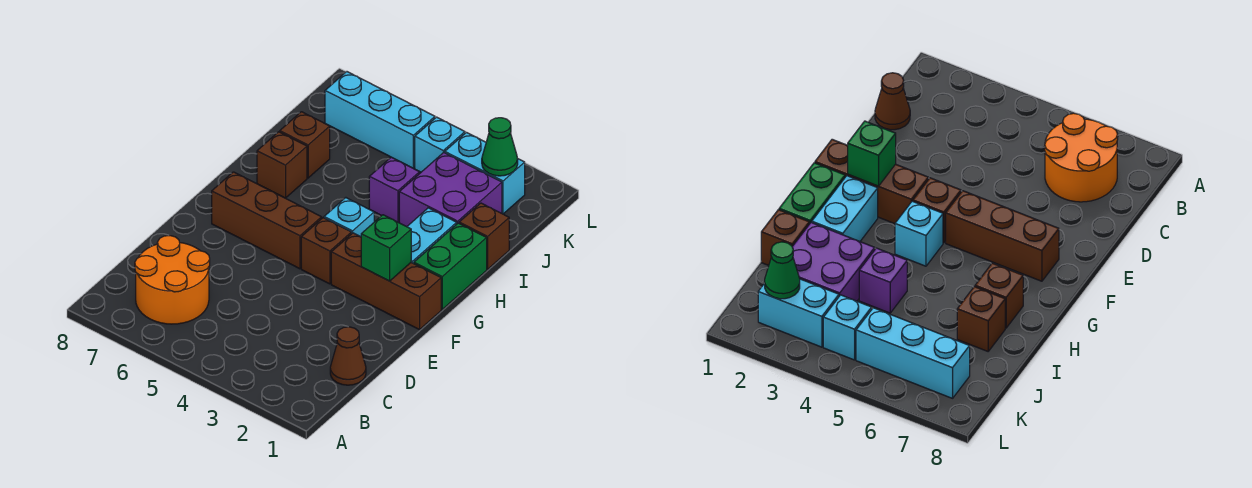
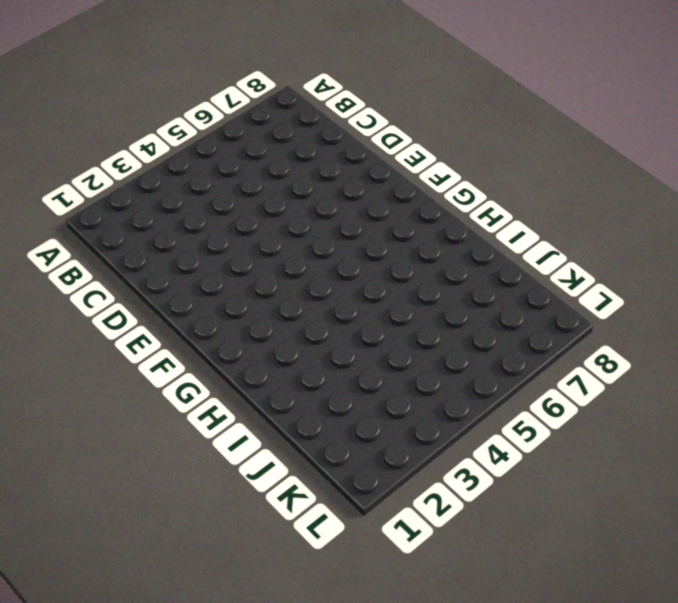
none -> orange 2x2 round brick [135,236,210,324]
none -> brown 1x1 cone [330,327,366,385]
none -> brown 1x3 brick [331,233,441,330]

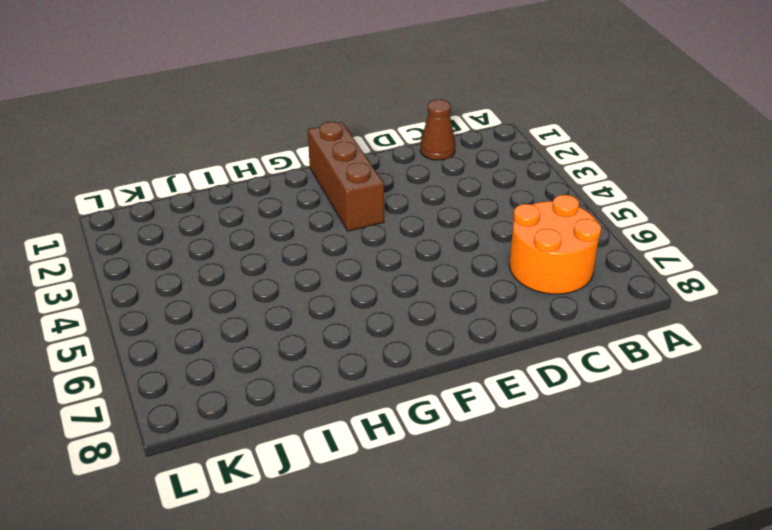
none -> brown 1x1 brick [301,218,351,284]
none -> brown 1x3 brick [212,172,322,269]
none -> green 1x2 brick [414,223,487,309]

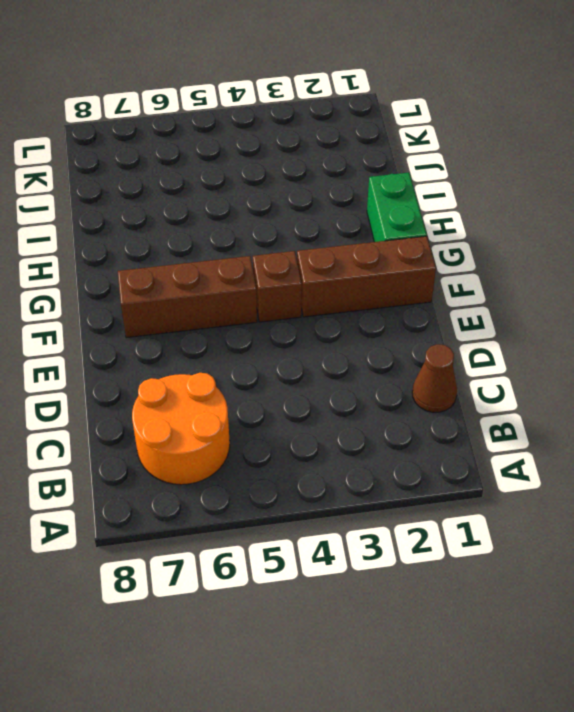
none -> cyan 1x2 brick [407,208,457,264]
none -> cyan 1x1 brick [324,198,374,237]
none -> brown 1x1 brick [257,132,307,198]

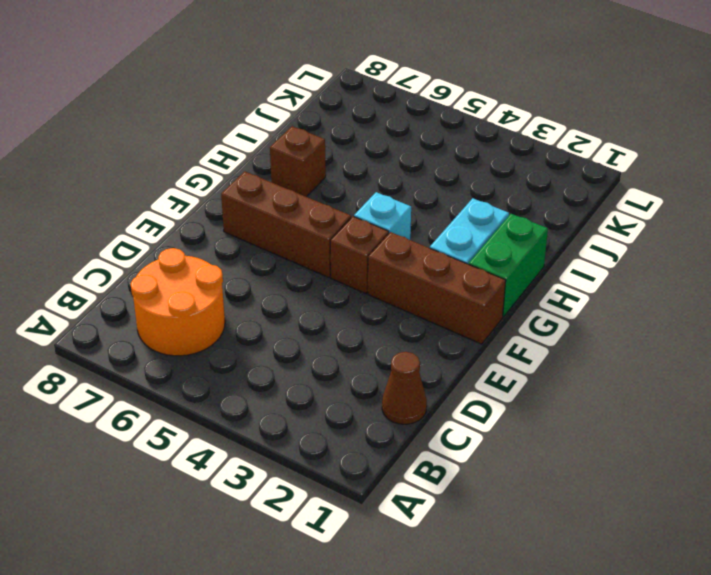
none -> brown 1x1 brick [459,203,509,269]
none -> purple 2x2 brick [399,152,502,227]
none -> purple 1x1 brick [369,157,420,223]

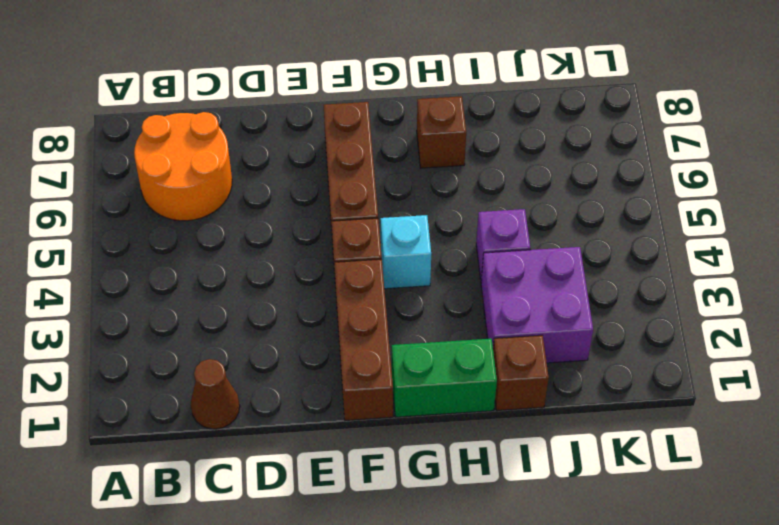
none -> cyan 1x2 brick [407,208,457,264]
none -> brown 1x1 brick [280,112,330,178]
none -> cyan 1x2 brick [445,132,525,214]

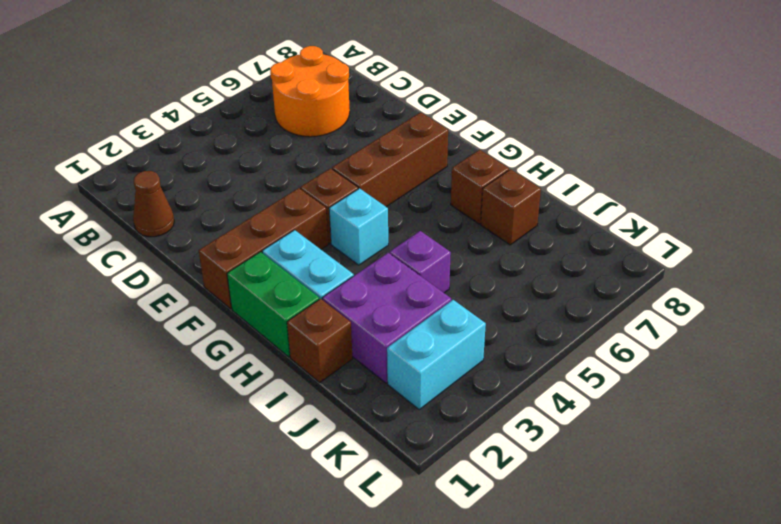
none -> cyan 1x1 brick [415,117,465,172]
none -> cyan 1x3 brick [325,72,435,168]
none -> green 1x1 brick [361,215,411,281]

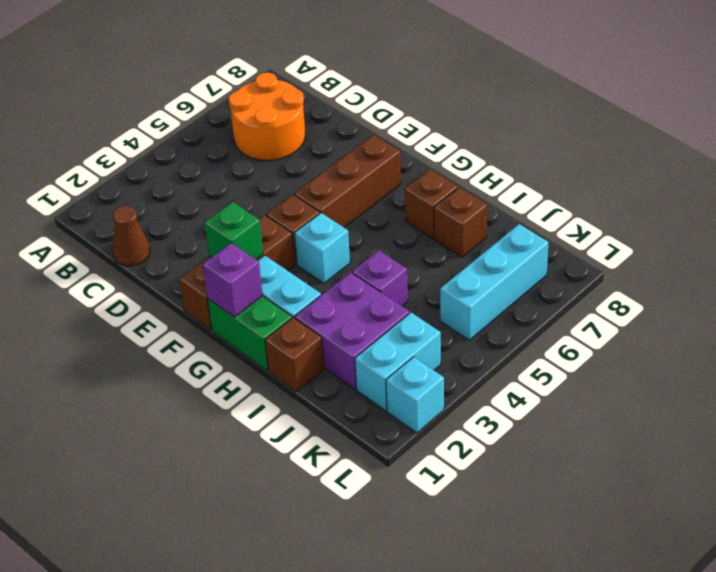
purple 1x1 brick [203,243,263,317] -> none
cyan 1x1 brick [386,357,444,433] -> cyan 1x1 brick moved to [415,117,465,172]
none -> green 1x1 cone [482,118,518,176]

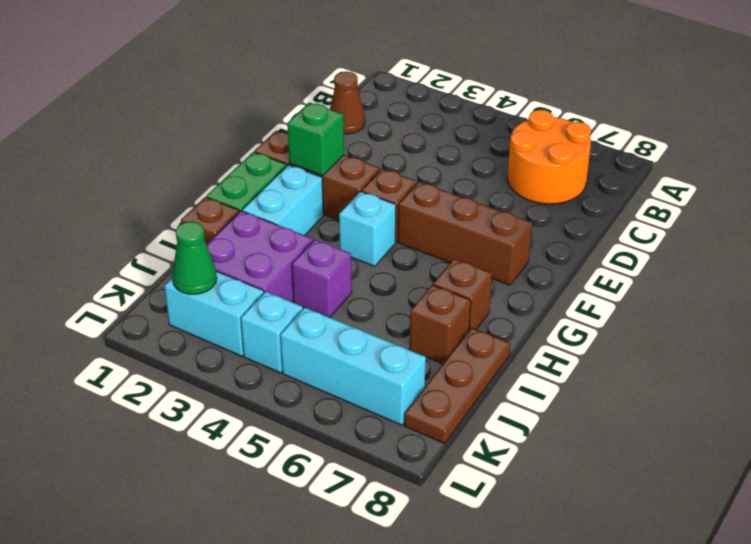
brown 1x3 plate [404,328,510,443] -> none

